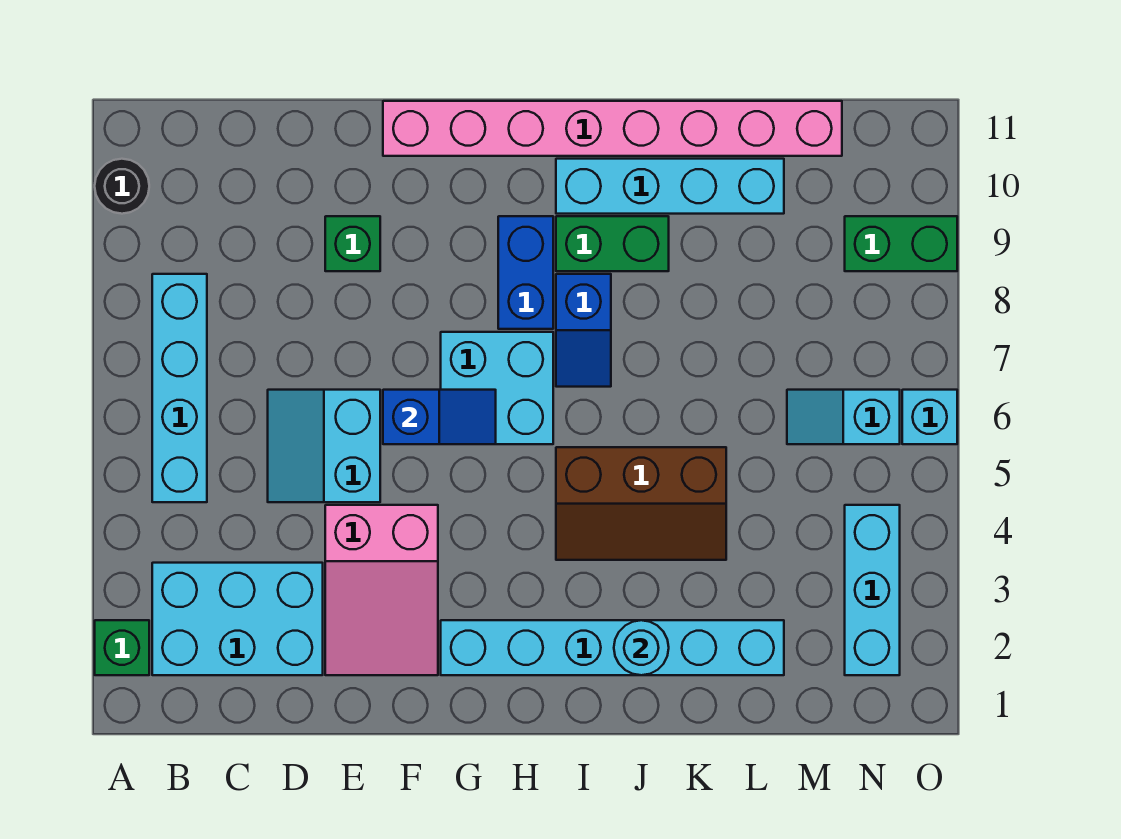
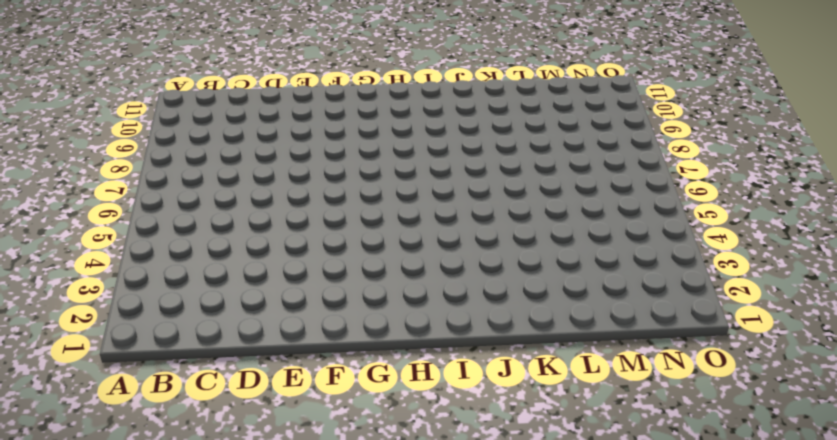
none -> green 1x1 brick [95,620,149,675]
none -> black 1x1 round brick [95,159,149,214]
none -> cyan 2x3 brick [152,563,323,675]

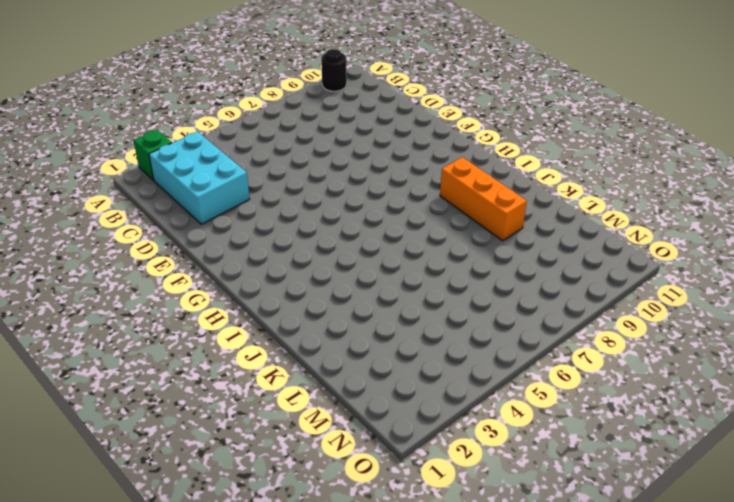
orange 1x3 brick [440,157,527,241] -> green 1x2 brick [556,216,669,271]
none -> cyan 1x4 brick [152,274,207,502]
none -> cyan 2x2 slope [268,390,380,502]
none -> pink 2x3 slope [325,505,438,675]

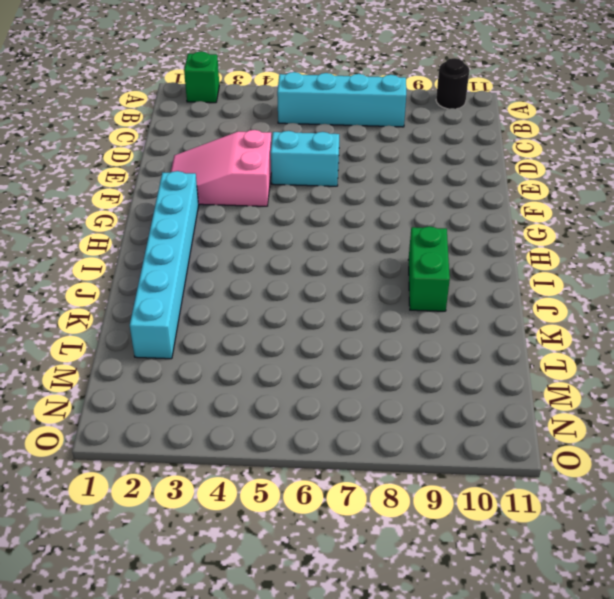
none -> cyan 2x3 brick [152,563,323,675]
none -> green 1x1 brick [325,216,380,271]
none -> pink 1x8 brick [383,101,842,156]

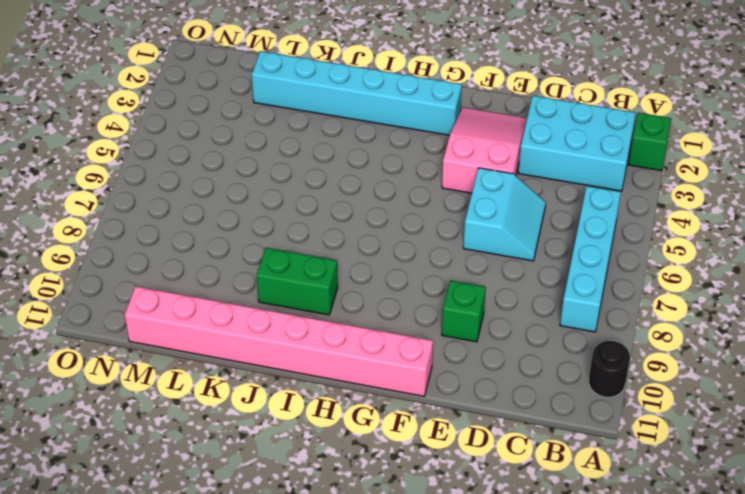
none -> cyan 2x2 brick [441,332,553,444]
none -> blue 1x2 brick [498,216,553,329]
none -> brown 2x3 slope [556,447,726,560]

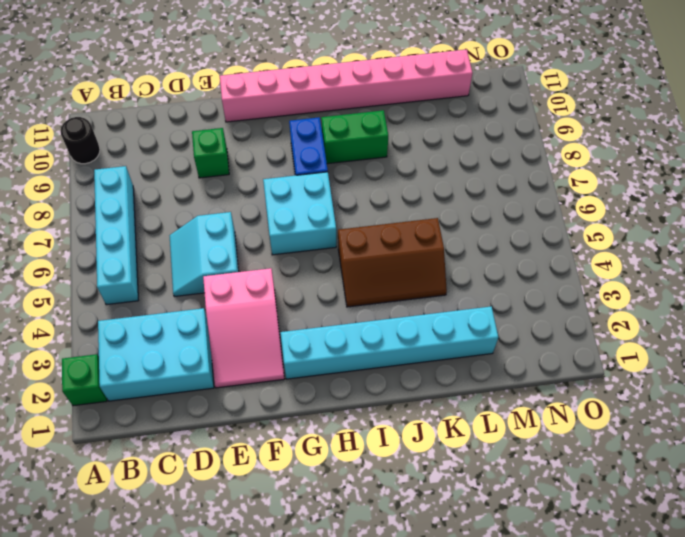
none -> blue 1x2 slope [556,274,611,387]
none -> cyan 1x4 brick [556,159,784,214]
none -> cyan 1x2 slope [787,390,900,444]

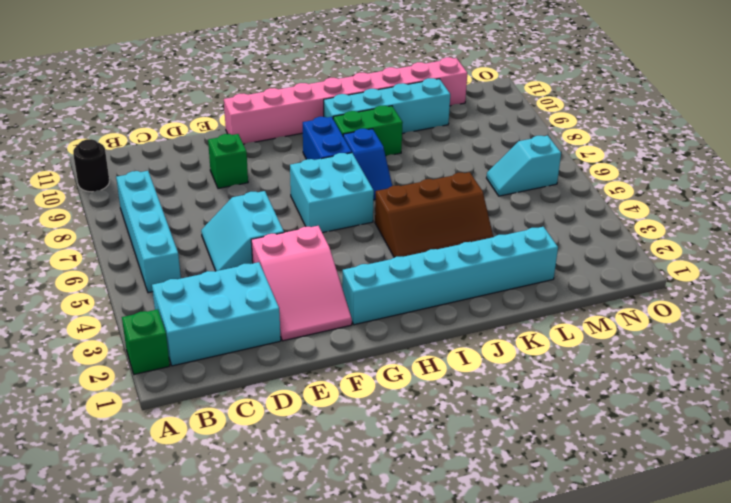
none -> cyan 1x3 brick [845,505,900,675]
none -> green 1x2 brick [845,216,957,271]
none -> cyan 1x1 brick [902,390,957,444]

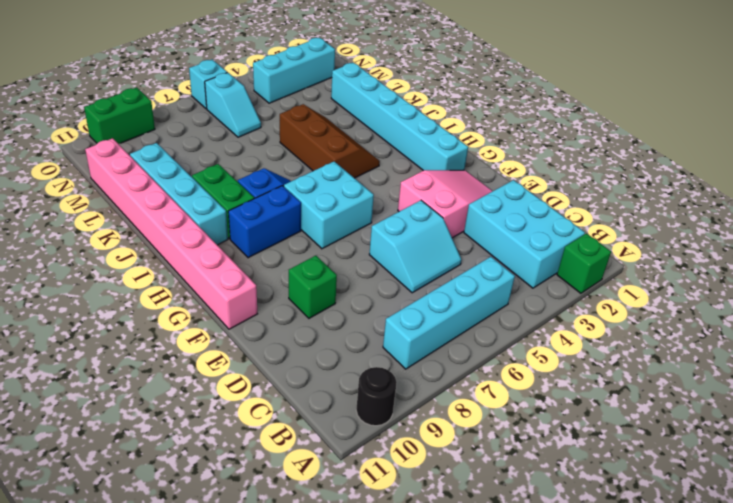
green 1x2 brick [84,88,155,144] -> green 1x2 brick turned to [845,216,957,271]
none -> blue 1x2 slope [383,390,496,444]
none -> cyan 1x1 round brick [614,620,669,675]

